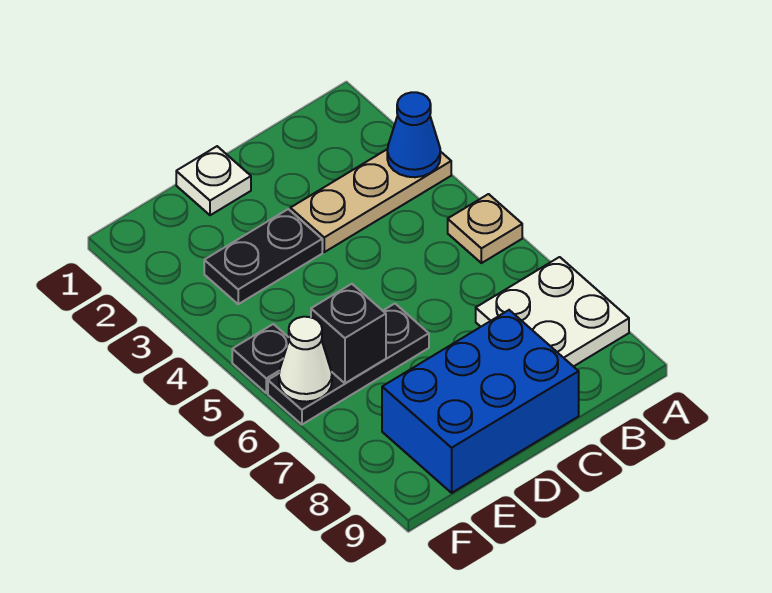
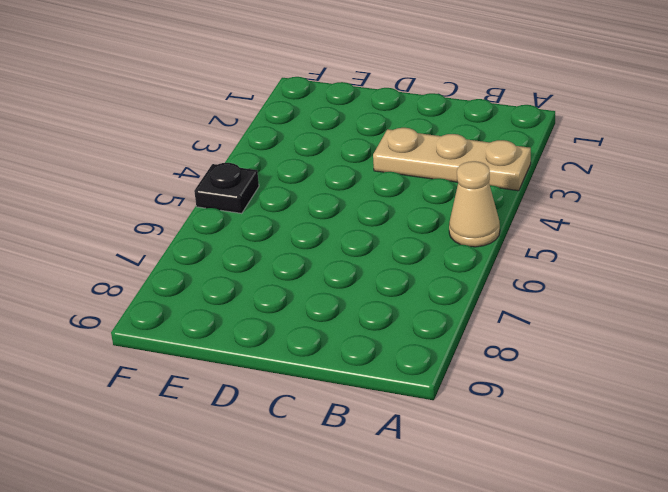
tan 1x1 cone [449,161,500,247] -> tan 1x1 plate [448,194,522,263]
none -> white 2x2 plate [476,257,629,367]
none -> blue 2x3 brick [382,310,579,493]

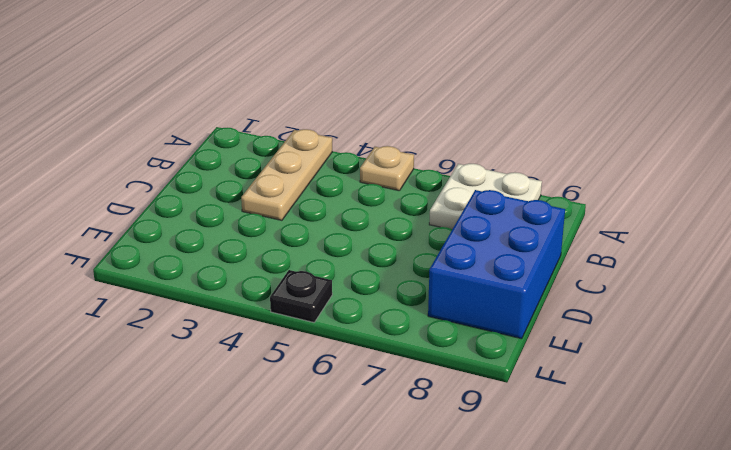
none -> white 1x1 plate [176,146,251,215]
none -> black 1x2 plate [204,209,322,304]

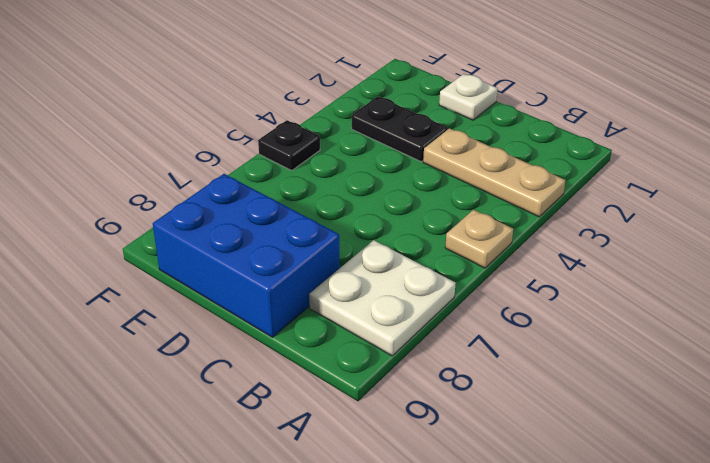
none -> black 1x3 plate [268,304,429,425]
none -> blue 1x1 cone [387,92,440,177]

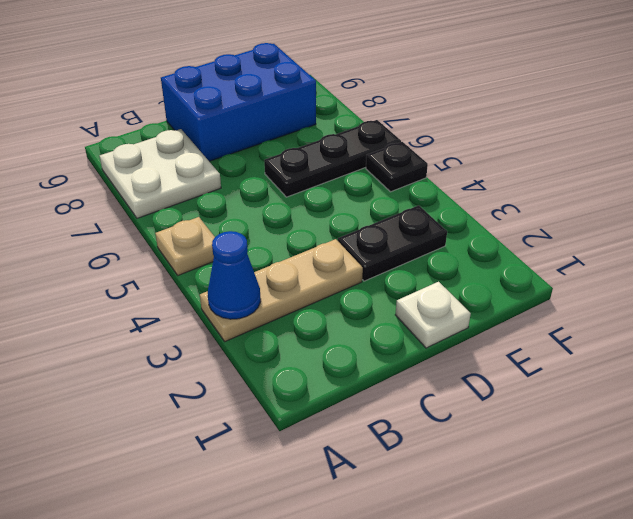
none -> black 1x1 brick [311,284,386,383]
none -> white 1x1 cone [279,317,332,402]

